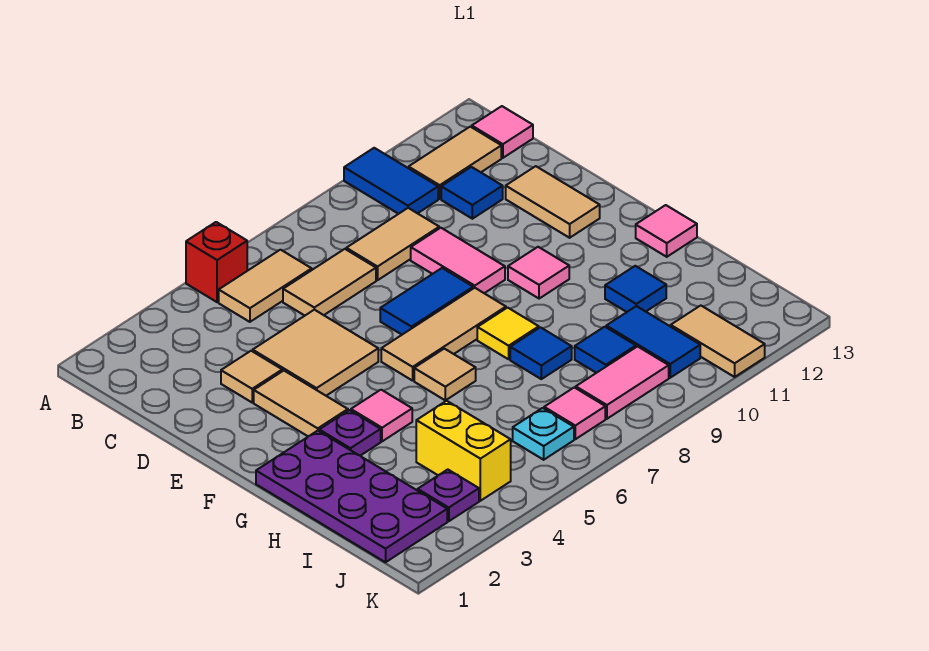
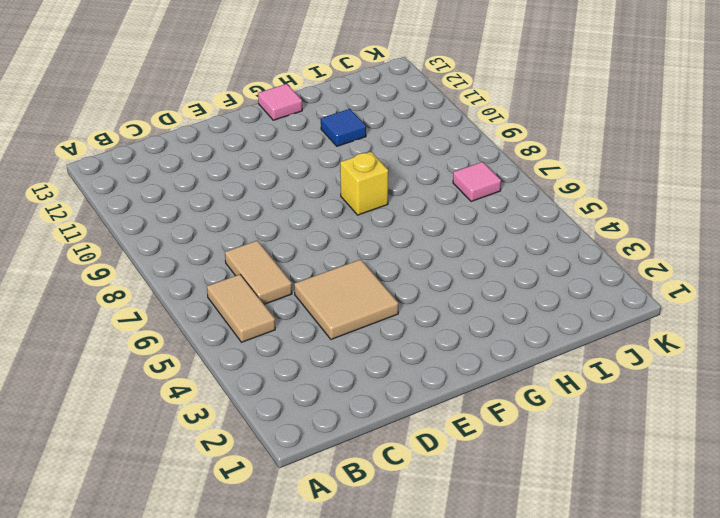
yellow 1x1 brick [340,152,388,215] -> yellow 1x1 tile [477,308,539,359]
none -> red 1x1 brick [186,222,247,302]
none -> blue 1x2 tile [344,148,438,214]
none -> tan 1x2 tile [409,127,501,199]
none -> pink 1x1 tile [472,106,533,158]

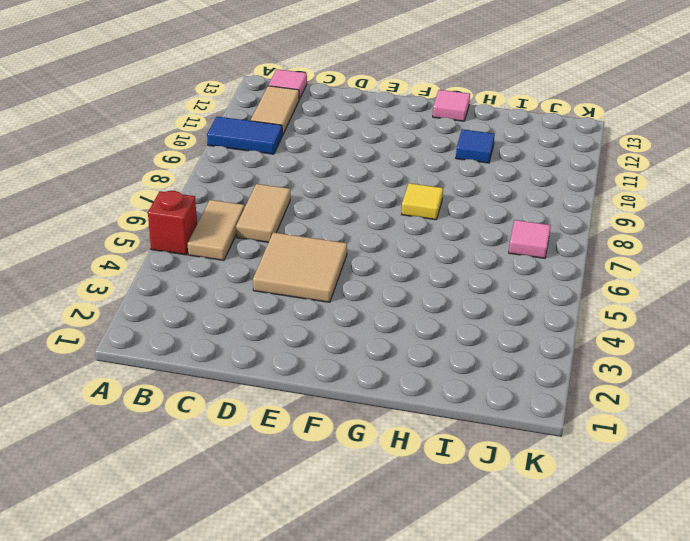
none -> tan 1x2 tile [346,208,439,280]
none -> blue 1x1 tile [441,167,503,219]
none -> tan 1x1 tile [221,351,282,402]
none -> pink 1x2 tile [411,228,505,293]

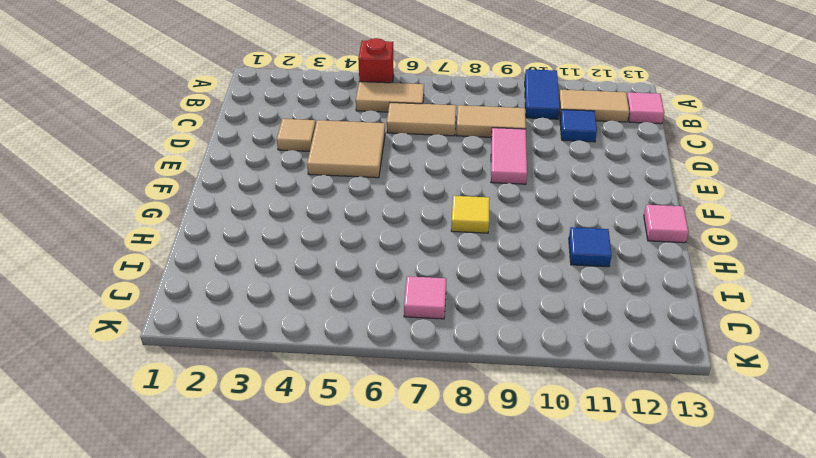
none -> tan 1x2 tile [506,166,600,238]
none -> tan 1x2 tile [254,371,348,436]
none -> blue 1x2 tile [380,268,473,335]
none -> tan 1x3 tile [381,288,506,381]

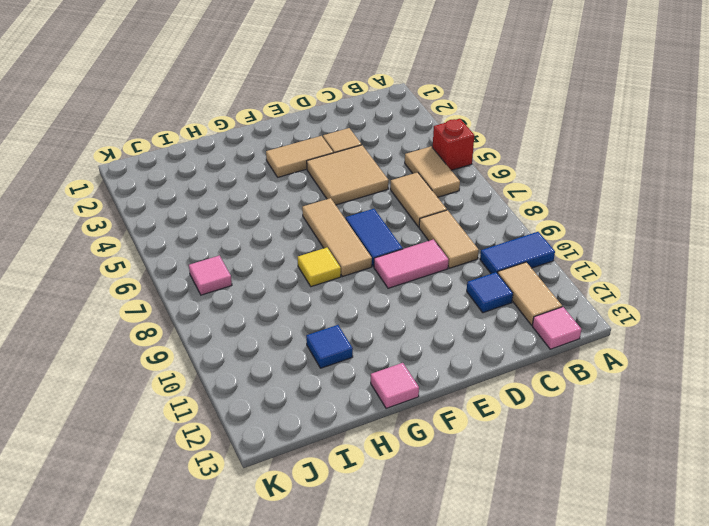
none -> tan 1x2 tile [506,166,600,238]
none -> pink 1x1 tile [508,247,569,299]
none -> purple 2x4 plate [256,431,447,562]
none -> purple 1x1 plate [319,410,381,456]

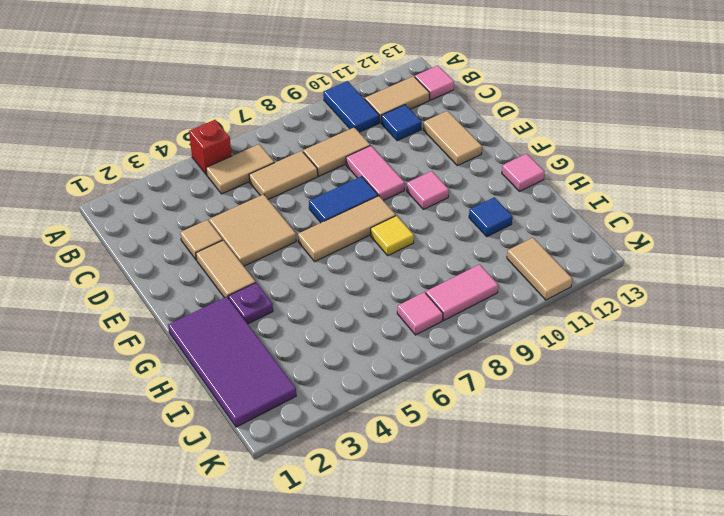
purple 2x4 tile [168,297,296,427] -> purple 2x4 plate [256,431,447,562]
none -> pink 1x1 tile [351,390,412,441]
none -> tan 1x1 tile [414,349,476,400]
none -> blue 1x1 tile [510,327,572,379]
none -> yellow 1x2 brick [416,401,511,501]

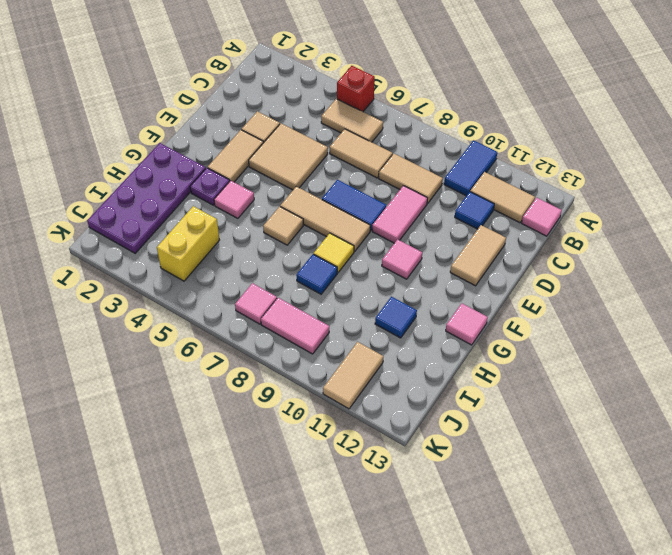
none -> blue 1x1 tile [575,327,636,373]
none -> blue 1x2 tile [606,306,700,378]
none -> purple 1x1 plate [418,470,479,521]
none -> cyan 1x1 plate [513,408,574,460]

